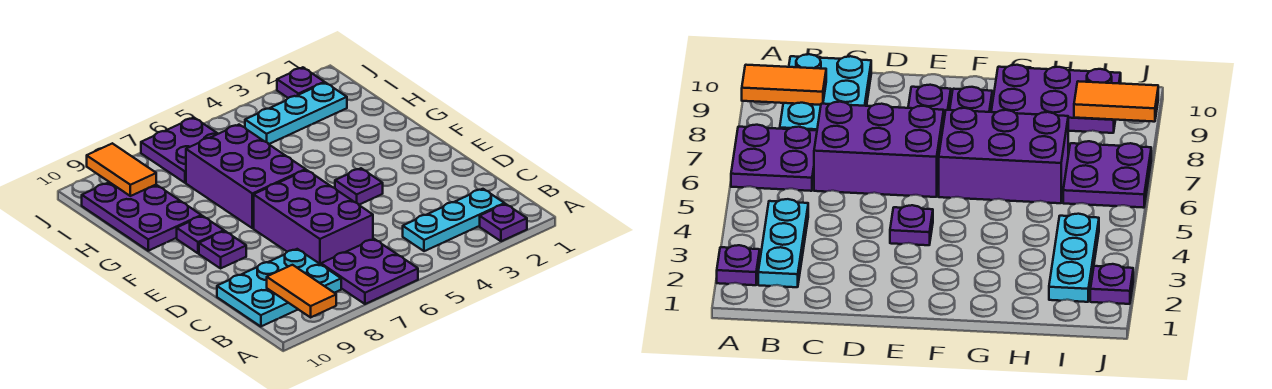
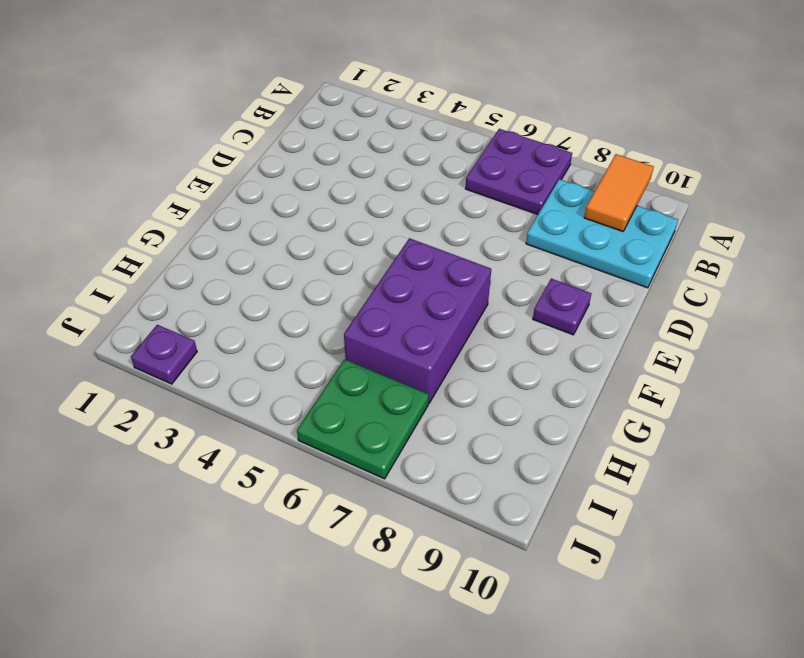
green 2x2 plate [297,359,429,479] -> purple 2x2 plate [141,118,218,183]
none -> purple 1x1 plate [480,204,527,241]
none -> cyan 1x3 plate [403,189,504,251]
none -> purple 2x3 brick [254,170,373,264]

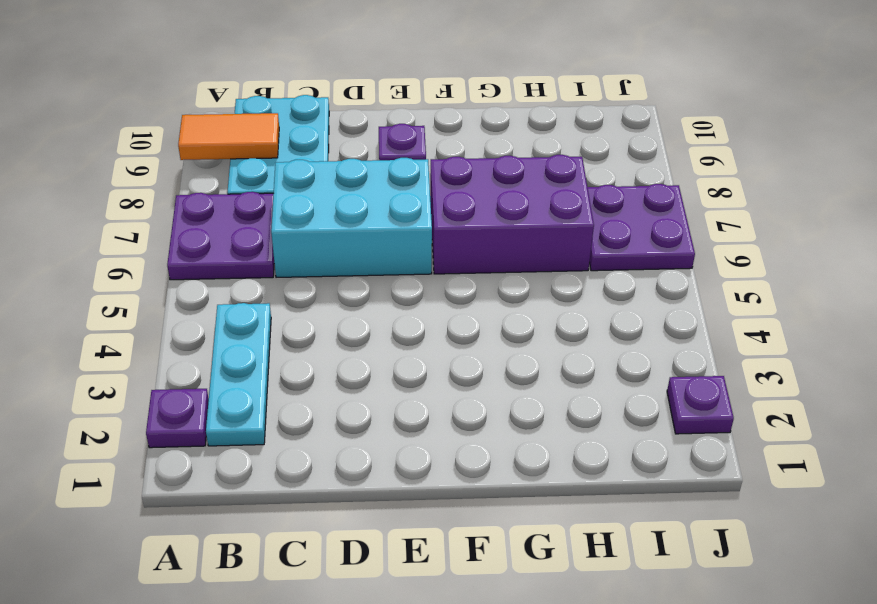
cyan 2x3 brick [271,158,432,277] -> purple 2x3 brick [254,170,373,264]
none -> purple 1x1 plate [335,168,383,205]
none -> purple 1x1 plate [177,216,224,253]
none -> purple 2x3 plate [82,182,201,251]

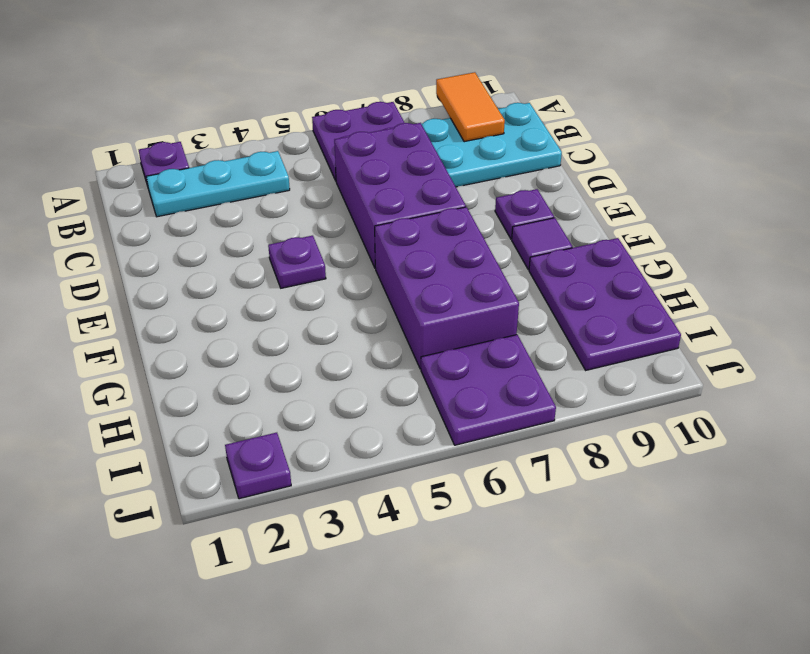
purple 1x1 tile [512,218,572,270] -> purple 1x1 plate [177,216,224,253]
none -> cyan 1x3 plate [245,83,347,144]
none -> orange 1x2 tile [87,143,156,196]

